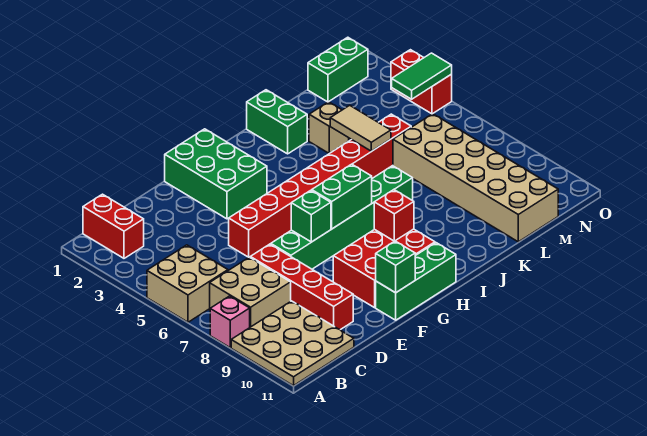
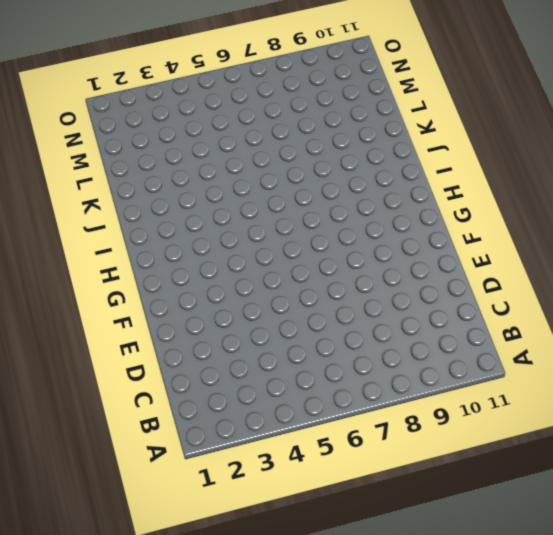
none -> tan 2x2 brick [147,245,228,322]
none -> pink 1x1 brick [210,296,250,347]
none -> tan 3x3 plate [231,301,354,386]

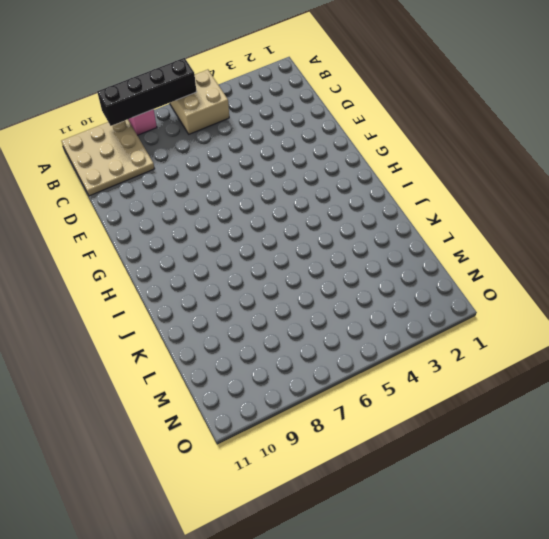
black 1x4 brick [97,58,197,126] -> none
none -> red 1x2 brick [83,194,144,258]
none -> tan 2x2 brick [210,257,291,327]
none -> red 1x4 brick [250,244,353,330]

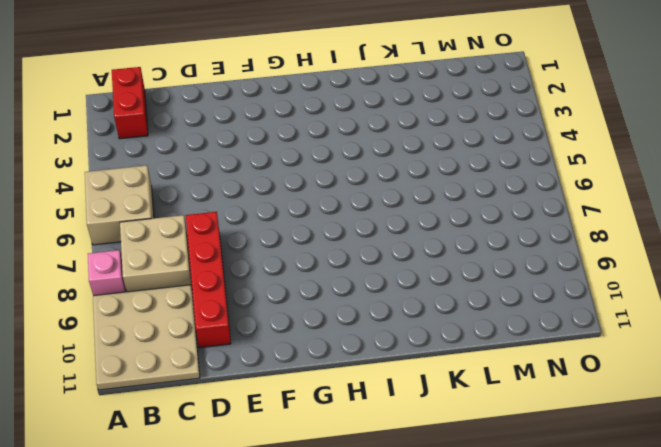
none -> red 1x8 brick [229,114,411,257]
none -> green 1x6 brick [271,166,413,269]
none -> green 2x3 brick [165,129,267,219]

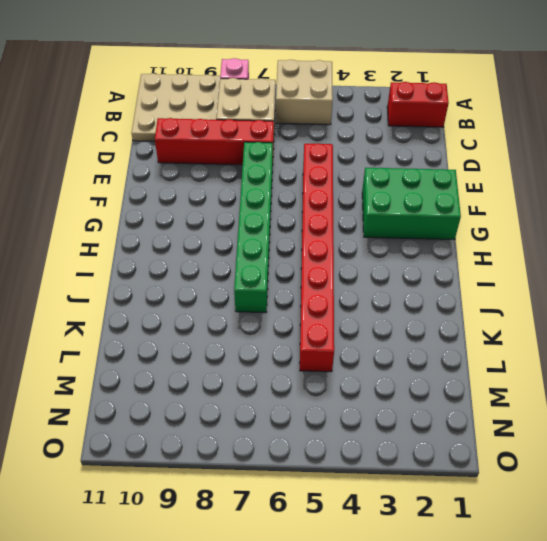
none -> red 2x3 brick [333,229,435,308]
none -> green 1x3 brick [376,243,456,320]
none -> green 1x2 brick [247,90,307,154]

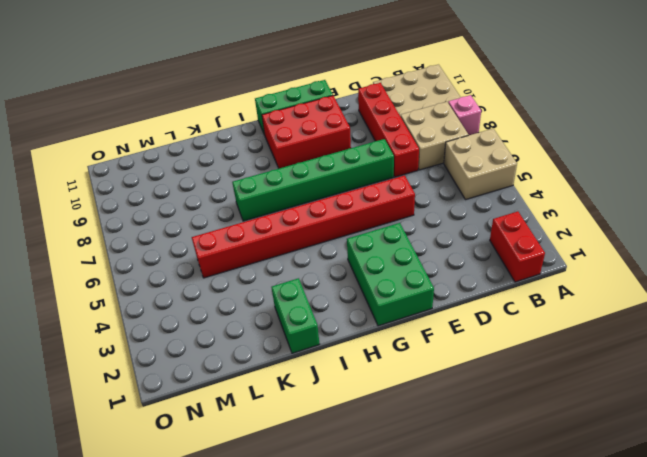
none -> tan 1x1 brick [309,102,349,153]
none -> tan 2x6 brick [393,114,558,242]
none -> green 1x2 brick [308,37,368,102]

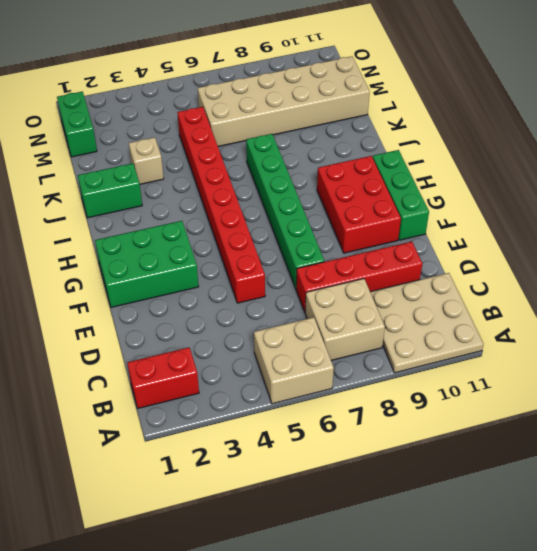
none -> pink 1x1 brick [210,296,250,347]
none -> red 1x2 brick [391,50,452,114]
none -> green 1x1 brick [291,190,331,242]

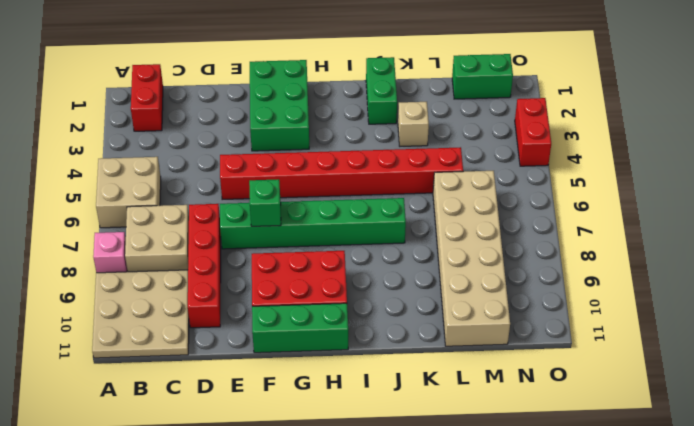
none -> green 1x1 brick [376,241,415,293]
none -> green 1x2 brick [311,164,372,229]
none -> red 1x1 brick [374,190,414,241]

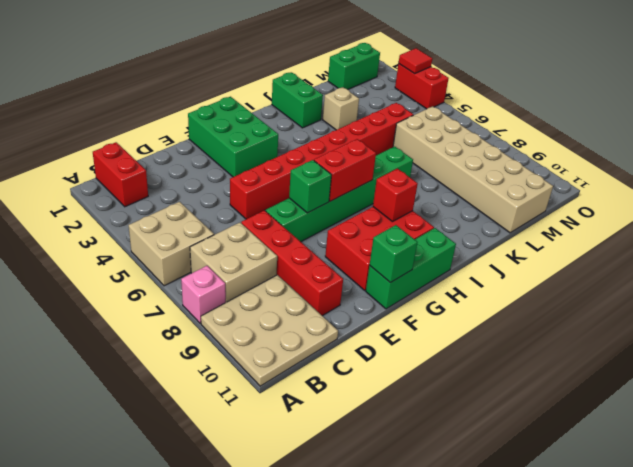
red 1x2 brick [314,139,376,201] -> green 1x2 brick [311,164,372,229]
red 1x1 tile [399,48,432,74] -> none
none -> tan 1x2 tile [330,105,391,151]
none -> green 1x2 tile [392,53,452,99]

